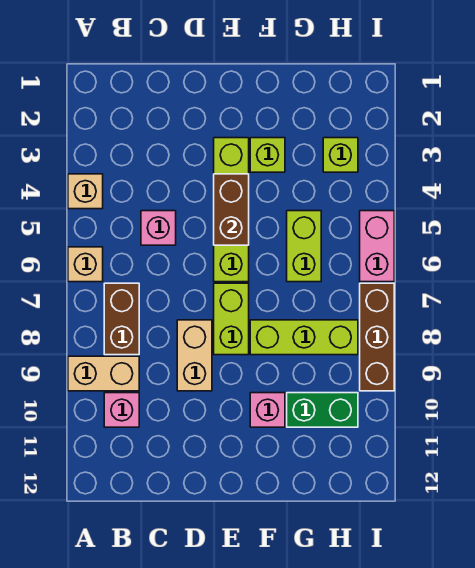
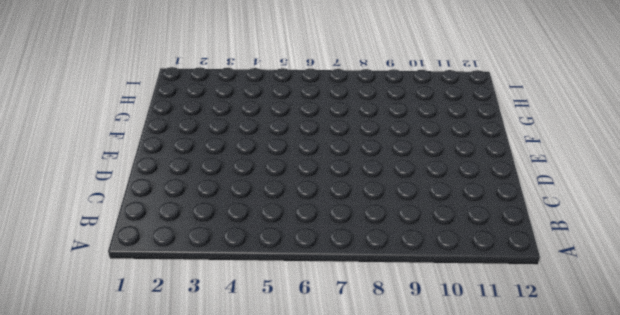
none -> tan 1x1 brick [68,174,103,209]
none -> tan 1x1 brick [68,247,103,282]
none -> tan 1x2 brick [68,356,139,391]

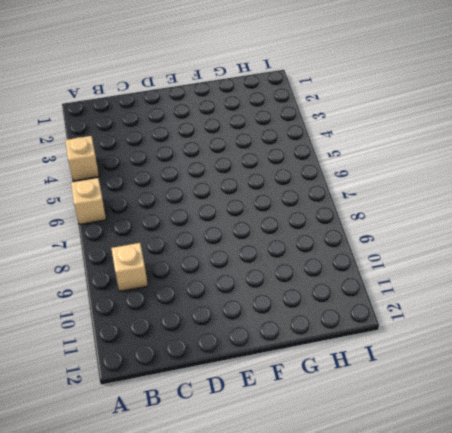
tan 1x1 brick [111,243,148,291] -> tan 1x2 brick [68,356,139,391]
none -> brown 1x2 brick [104,283,139,355]
none -> pink 1x1 brick [104,393,139,427]
none -> pink 1x1 brick [141,211,176,245]

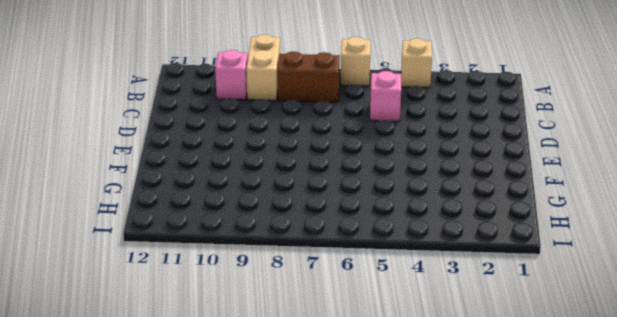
none -> tan 1x2 brick [177,320,212,391]
none -> lime 1x4 brick [214,138,249,282]
none -> lime 1x2 brick [214,283,249,355]

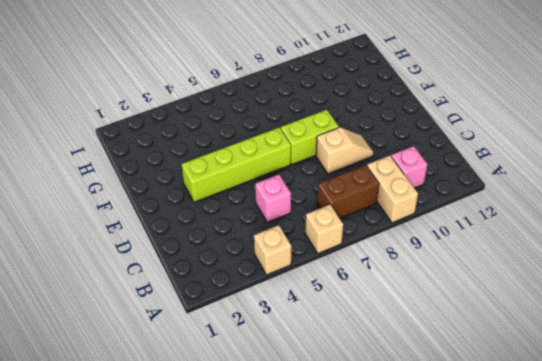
tan 1x2 slope [316,127,374,174] -> tan 1x2 brick [177,320,212,391]
none -> lime 1x1 brick [250,138,285,172]
none -> lime 1x3 brick [250,320,358,355]
none -> pink 1x1 brick [250,393,285,427]

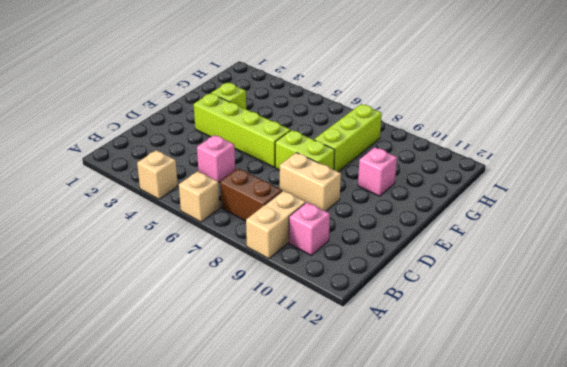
none -> lime 1x2 brick [287,211,321,282]
none -> green 1x2 brick [287,393,358,427]
none -> lime 1x1 brick [323,138,358,172]

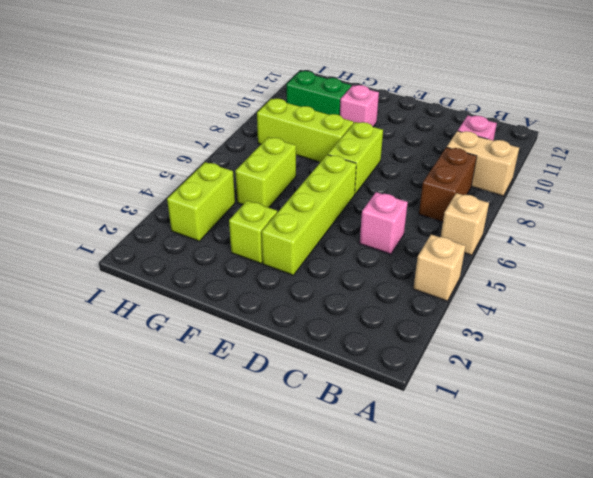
lime 1x2 brick [167,162,235,241] -> lime 1x1 brick [323,138,358,172]
none -> tan 1x2 brick [177,320,212,391]
none -> pink 1x2 brick [360,211,394,282]
none -> brown 1x3 brick [360,283,394,391]

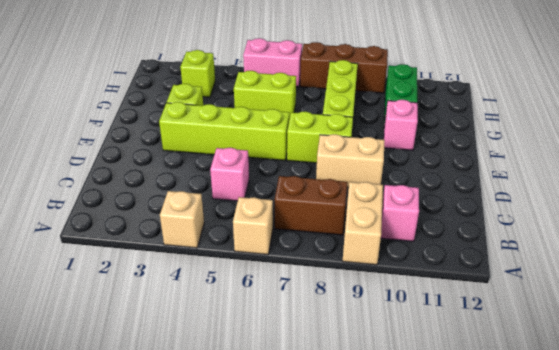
none -> brown 1x2 brick [214,174,249,245]

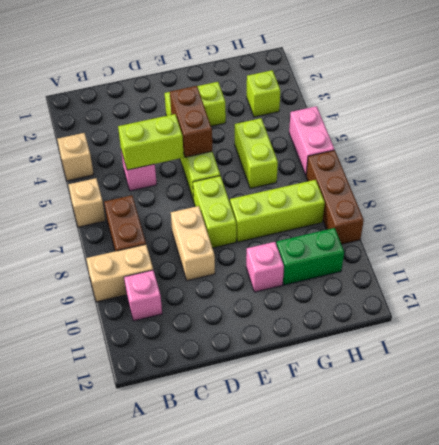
lime 1x2 brick [118,114,184,170] -> none

